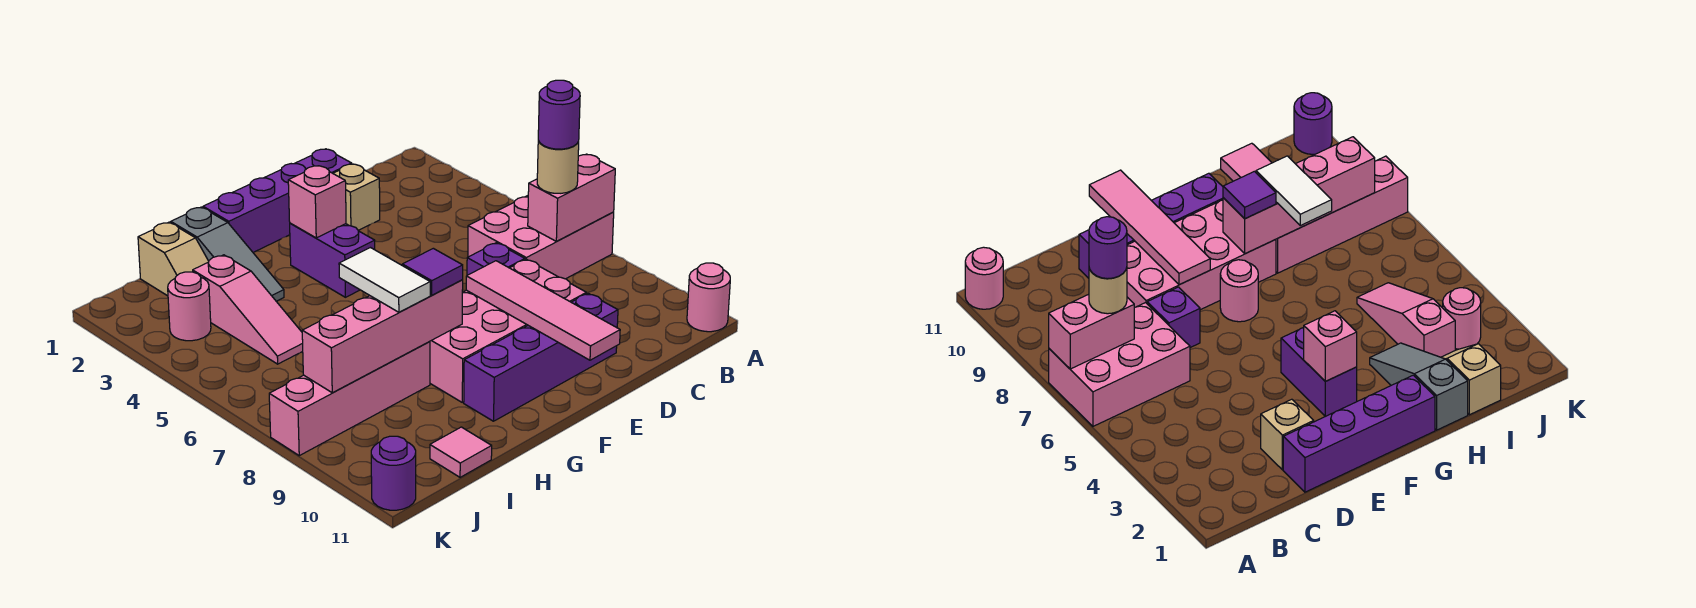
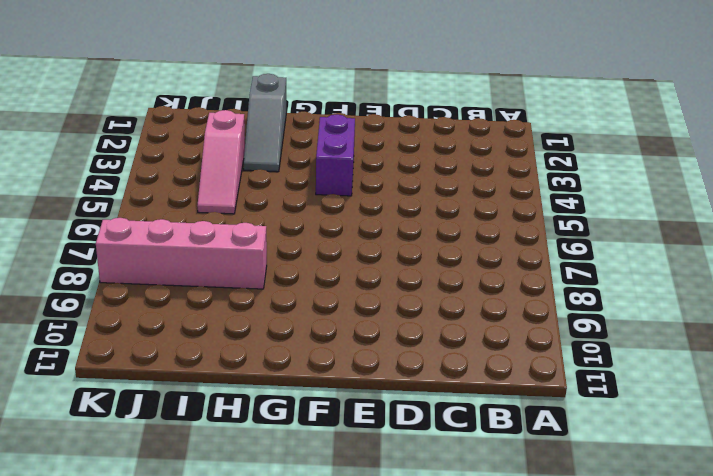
none -> pink 2x3 brick [468,196,614,279]
none -> pink 1x1 round brick [687,263,730,332]
none -> purple 1x4 brick [203,149,352,252]

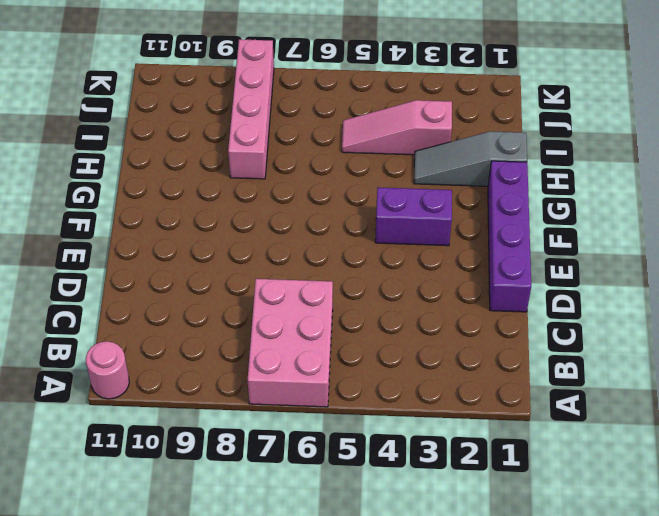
none -> tan 1x1 brick [333,164,380,230]
none -> purple 1x1 brick [467,243,525,275]
none -> pink 2x4 brick [430,259,586,402]

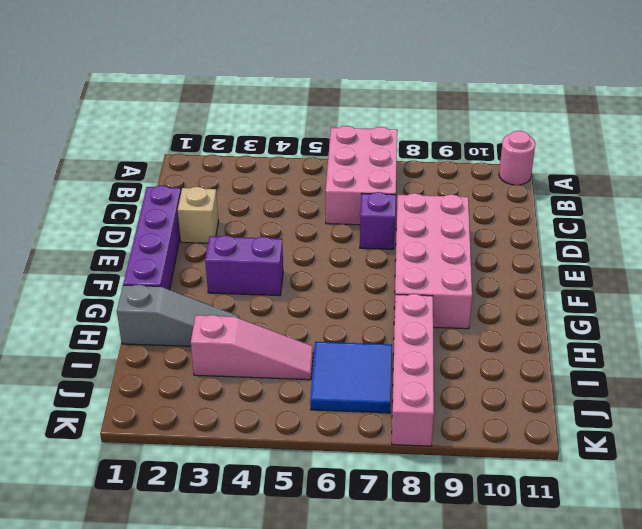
blue 2x2 tile [310,342,392,413] -> none
none -> purple 1x4 brick [464,293,618,421]
none -> pink 1x1 round brick [1220,260,1258,322]
none -> tan 1x2 slope [138,222,209,296]

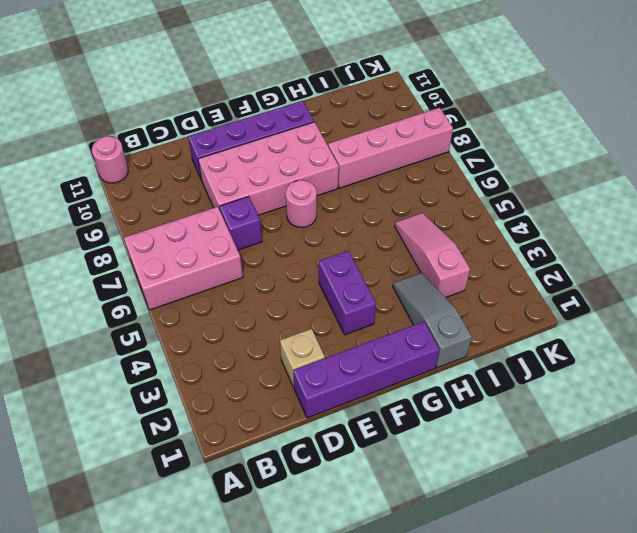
none -> tan 1x2 slope [138,222,209,296]
none -> pink 1x1 tile [430,427,492,477]
none -> pink 1x1 round brick [168,272,211,341]

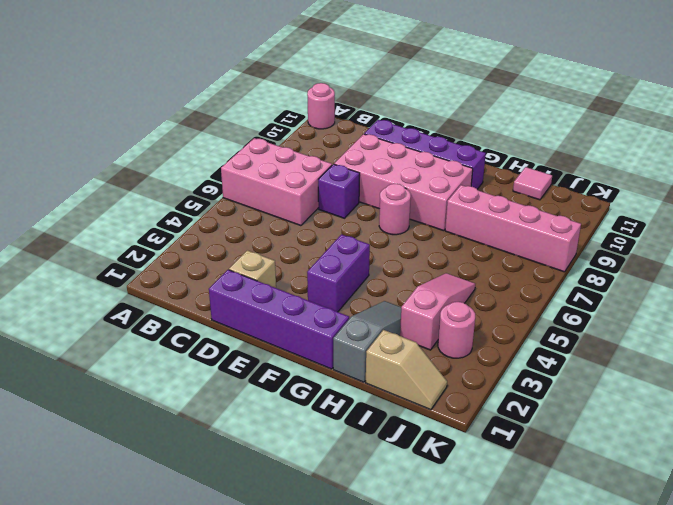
tan 1x2 slope [366,330,447,410] -> tan 1x2 slope turned to [138,222,209,296]
none -> purple 1x1 round brick [371,436,416,510]
none -> pink 1x2 brick [528,154,615,241]
none -> pink 1x4 tile [466,261,620,360]

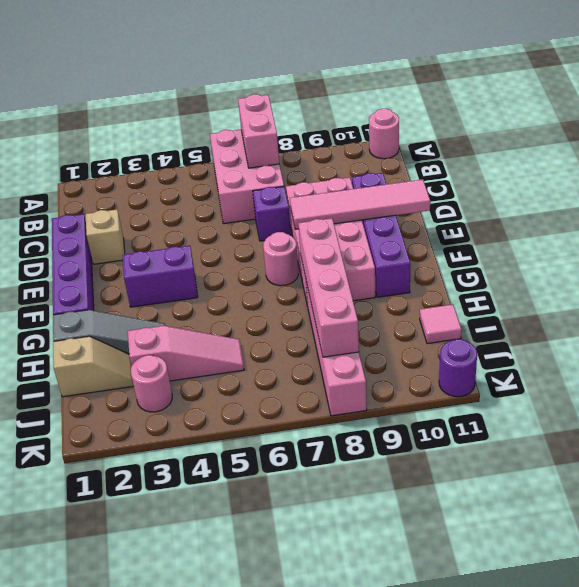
none -> pink 1x1 brick [288,166,346,238]
none -> tan 1x1 round brick [537,141,579,193]
none -> purple 1x1 tile [402,248,463,295]

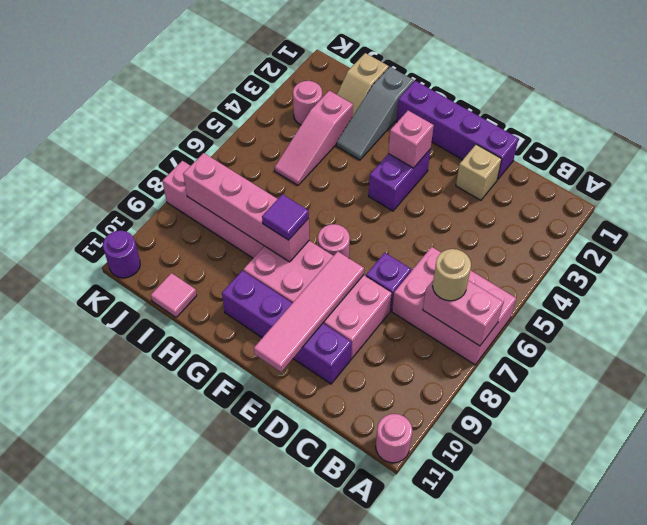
none -> white 1x2 tile [339,248,430,312]
none -> purple 1x1 round brick [538,80,580,149]

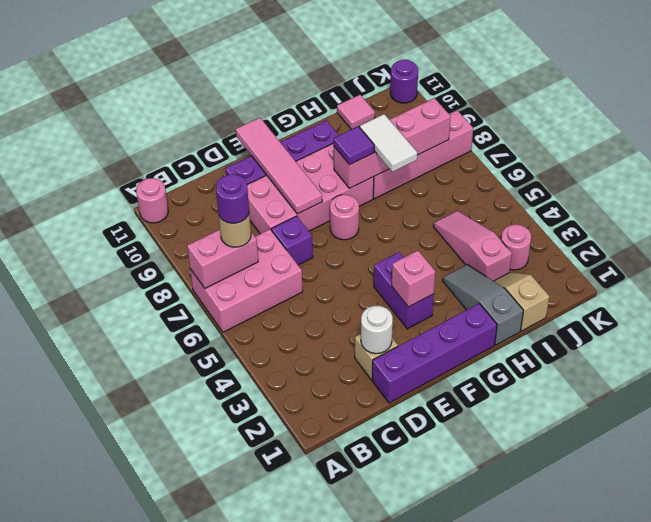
white 1x1 round brick [361,306,393,354] -> none

